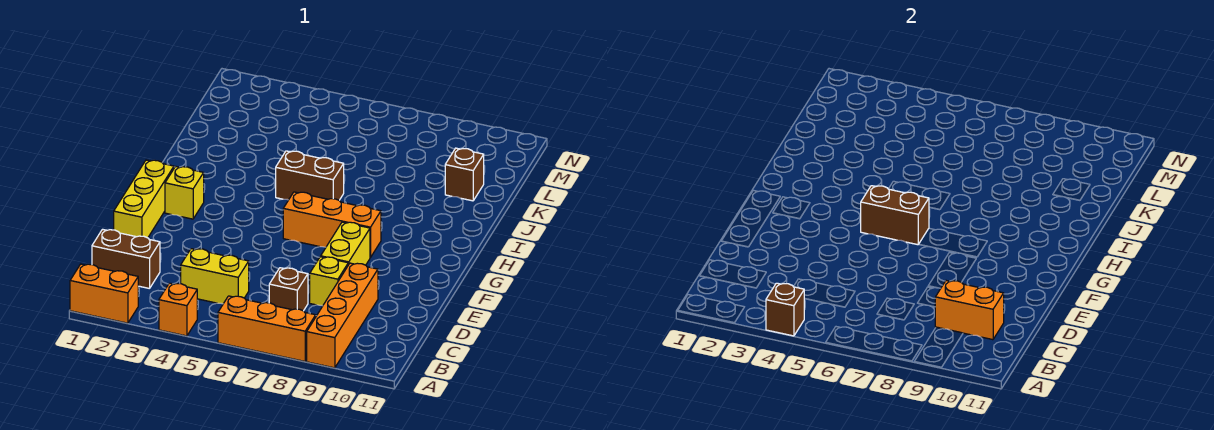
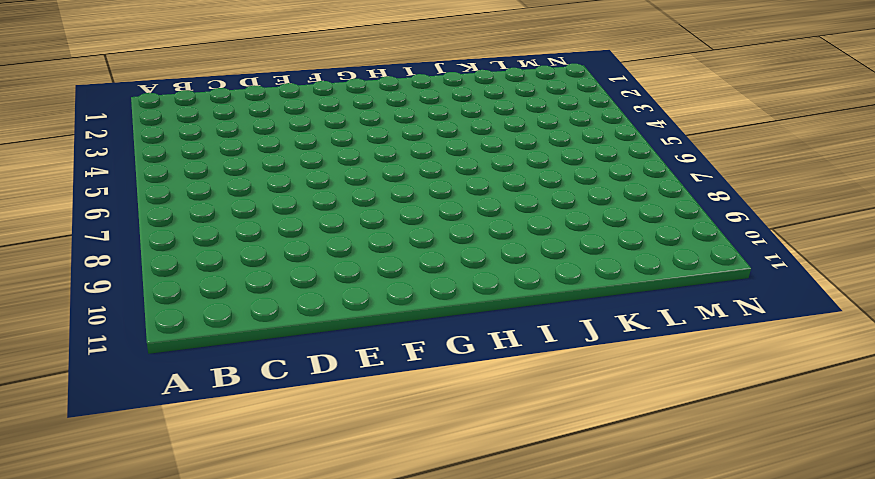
none -> orange 1x2 brick [70,264,138,323]
none -> orange 1x1 brick [159,283,197,336]
none -> orange 1x3 brick [218,296,316,361]

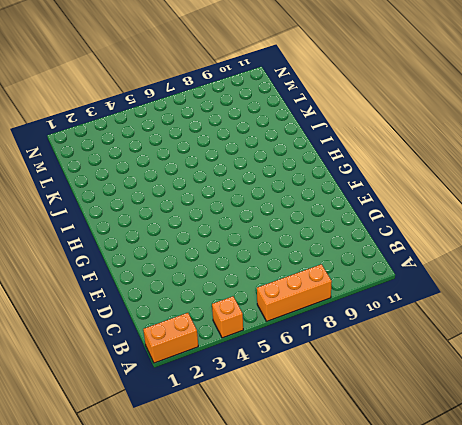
none -> orange 1x4 brick [307,263,378,368]
none -> brown 1x2 brick [92,229,160,289]
none -> yellow 1x2 brick [181,249,249,304]

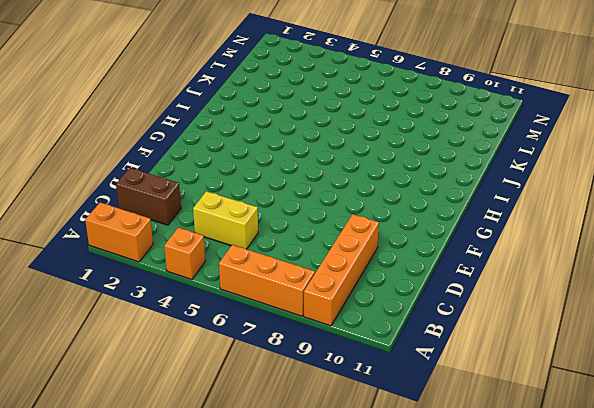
none -> brown 1x1 brick [269,268,308,311]
none -> yellow 1x1 brick [310,257,348,306]
none -> yellow 1x3 brick [114,160,174,238]

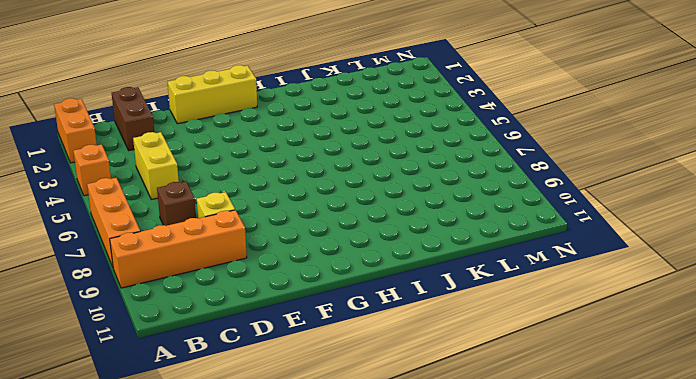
none -> yellow 1x2 brick [321,222,370,265]
none -> yellow 1x1 brick [165,166,204,219]
none -> orange 1x3 brick [283,192,381,257]

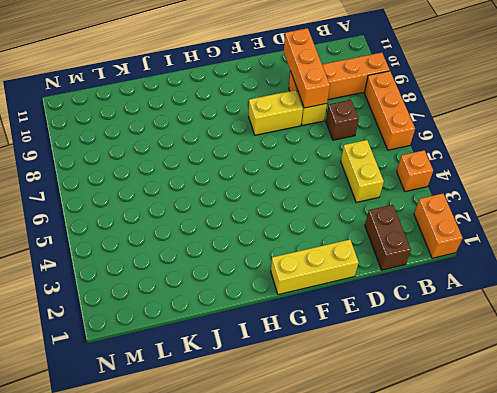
orange 1x3 brick [284,28,330,108] -> orange 1x3 brick moved to [283,192,381,257]
none -> yellow 1x1 brick [165,166,204,219]
none -> brown 1x2 brick [276,151,344,200]
none -> brown 1x1 brick [445,148,484,201]

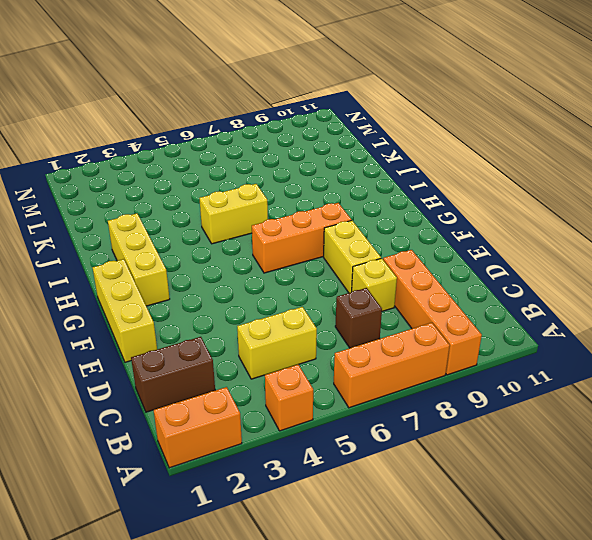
yellow 1x3 brick [108,213,170,306] -> yellow 1x1 brick [165,166,204,219]
yellow 1x2 brick [199,184,268,244] -> brown 1x2 brick [276,151,344,200]
none -> brown 1x1 brick [445,148,484,201]
none -> brown 1x1 brick [766,283,805,336]
none -> orange 1x2 brick [935,281,1004,340]

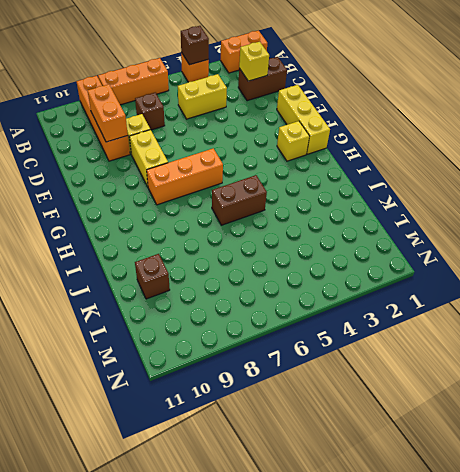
yellow 1x1 brick [239,42,269,81] -> none
orange 1x2 brick [88,84,128,142] -> orange 1x2 brick turned to [935,281,1004,340]
none -> brown 1x2 brick [861,186,929,245]

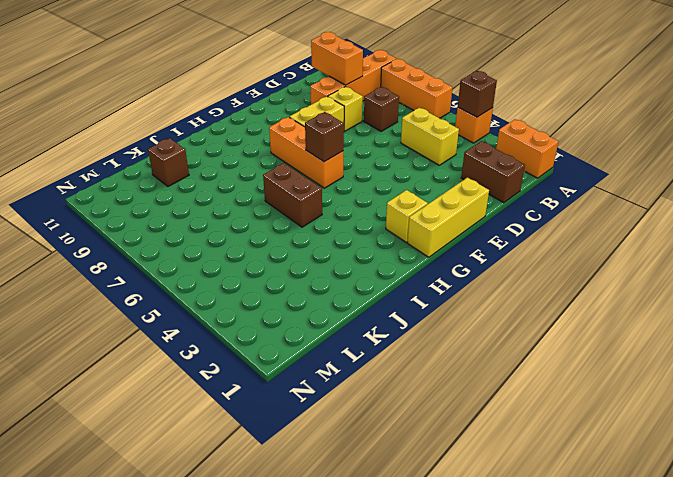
brown 1x1 brick [305,112,344,162] -> brown 1x2 brick [861,186,929,245]

